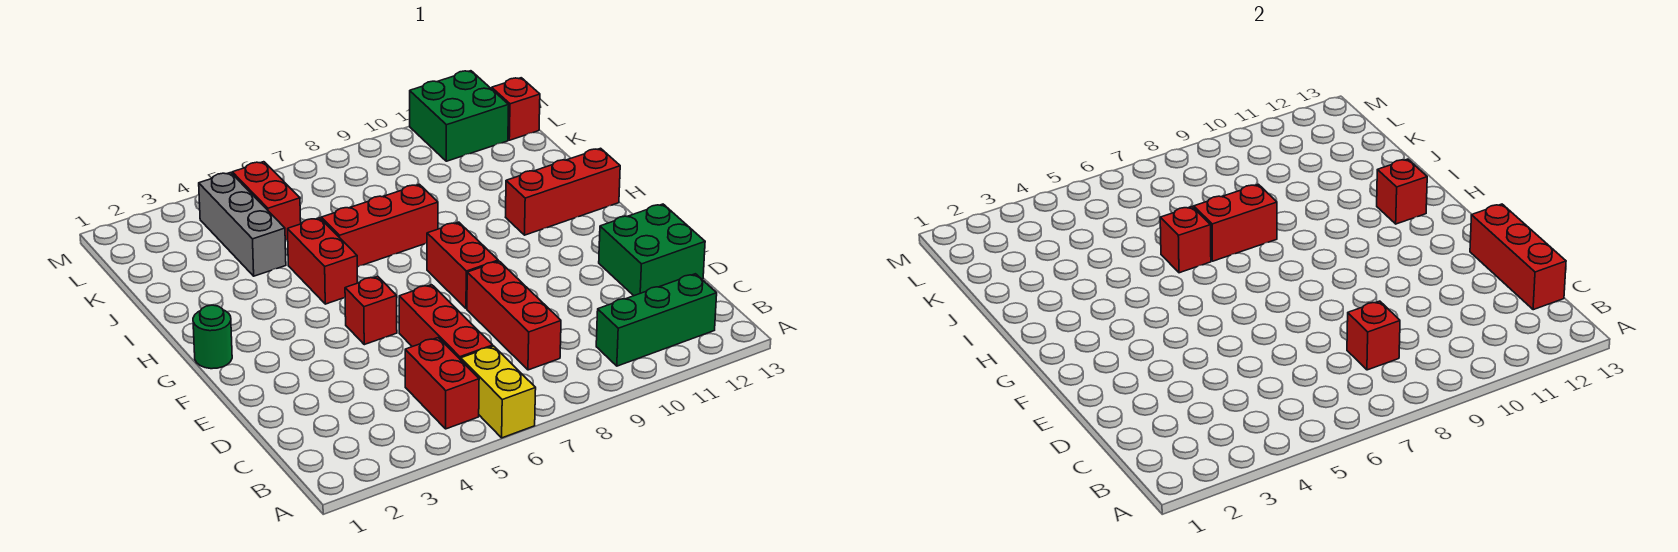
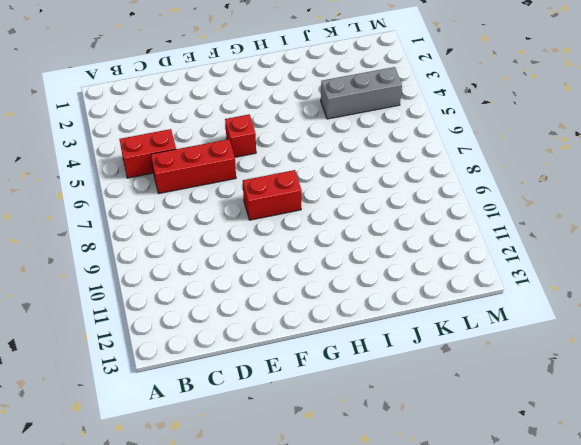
none -> yellow 1x2 brick [461,346,536,438]
none -> green 1x3 brick [596,274,717,366]
none -> red 1x3 brick [467,261,561,370]

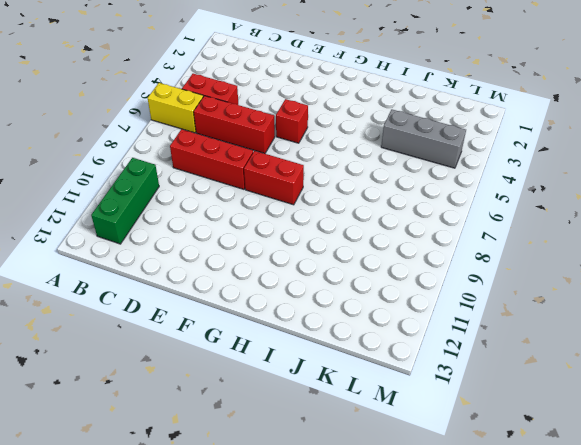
none -> green 2x2 brick [599,204,705,296]
none -> green 1x1 round brick [193,305,232,369]
none -> red 1x2 brick [288,218,358,304]

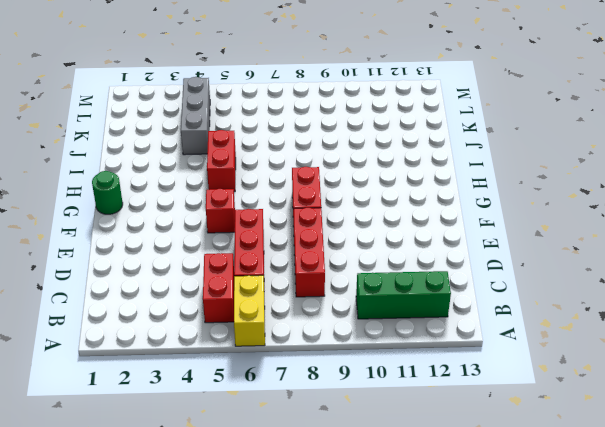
none -> green 2x2 brick [599,204,705,296]
none -> red 1x3 brick [506,148,620,235]
none -> red 1x3 brick [321,184,438,267]

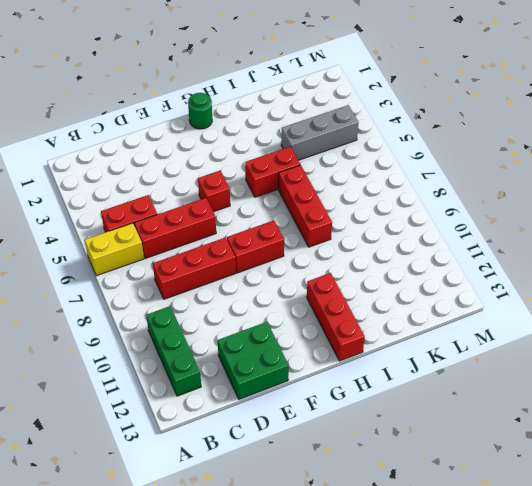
none -> red 1x2 brick [232,162,301,240]
none -> green 2x2 brick [410,71,509,161]
none -> red 1x1 brick [492,78,540,140]

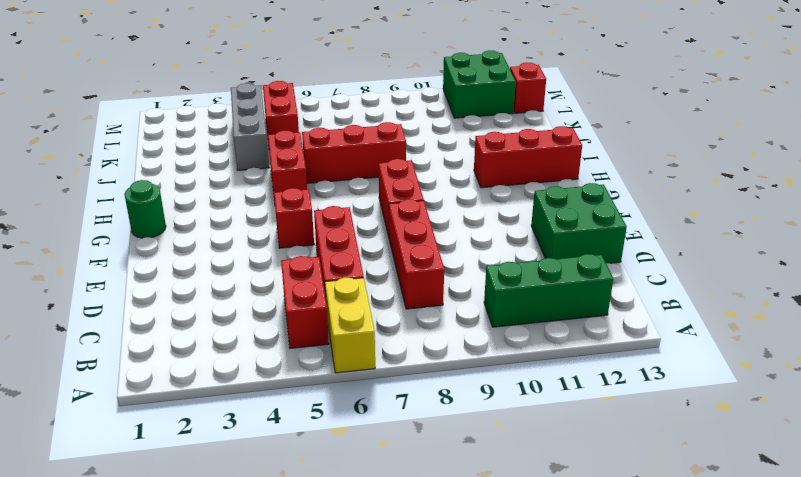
none -> red 1x1 brick [1347,301,1400,370]
none -> red 1x3 brick [1470,204,1566,310]
none -> red 1x1 brick [1377,159,1427,224]

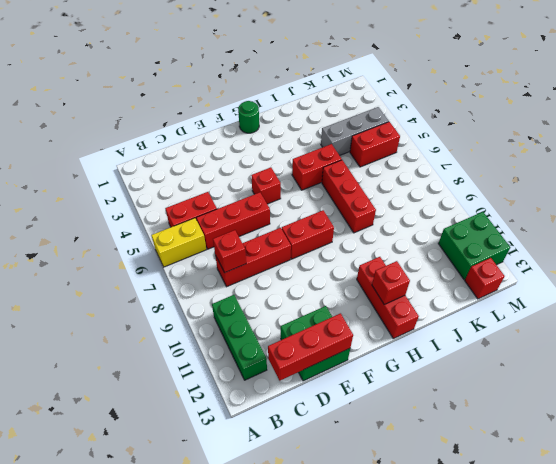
none -> red 1x1 brick [1160,207,1211,273]
none -> red 1x2 brick [1194,184,1277,261]

